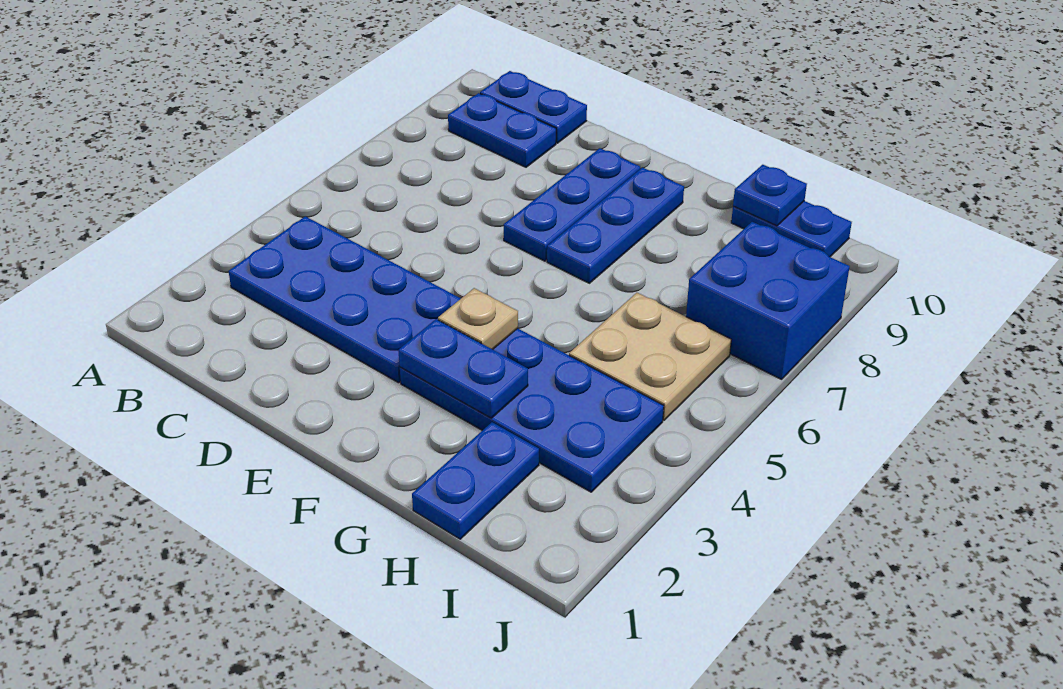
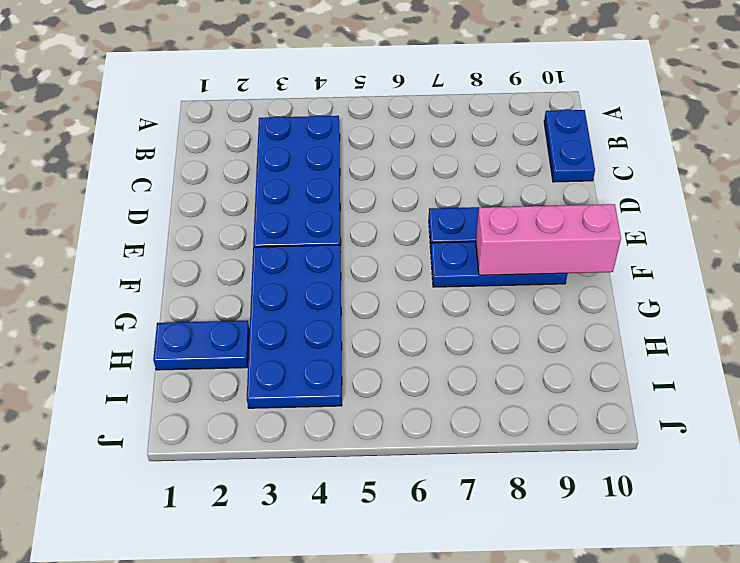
pink 1x3 brick [476,204,621,275] -> none
none -> blue 1x2 plate [448,93,556,167]
none -> tan 2x2 plate [569,293,731,420]
none -> blue 1x2 plate [731,201,852,257]

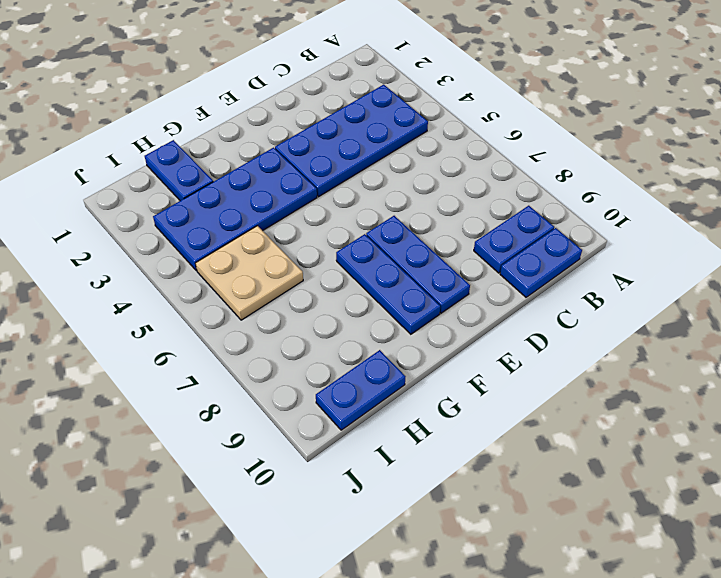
none -> blue 2x2 brick [686,222,850,379]
none -> blue 1x2 plate [398,319,528,418]
none -> tan 1x1 plate [438,288,518,349]

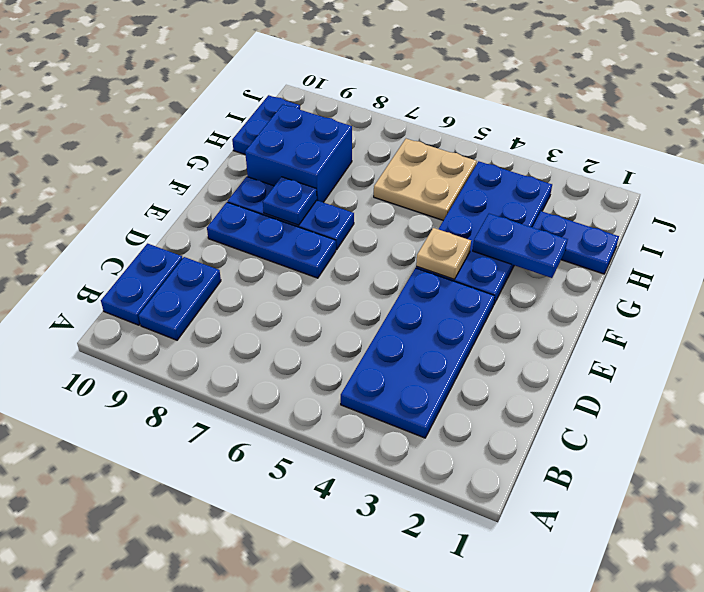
blue 1x1 plate [263,177,317,225] -> blue 1x1 plate moved to [733,165,807,226]
blue 1x2 plate [473,214,568,278] -> blue 1x2 plate turned to [398,319,528,418]
blue 2x2 brick [245,104,352,202] -> blue 2x2 brick moved to [686,222,850,379]

